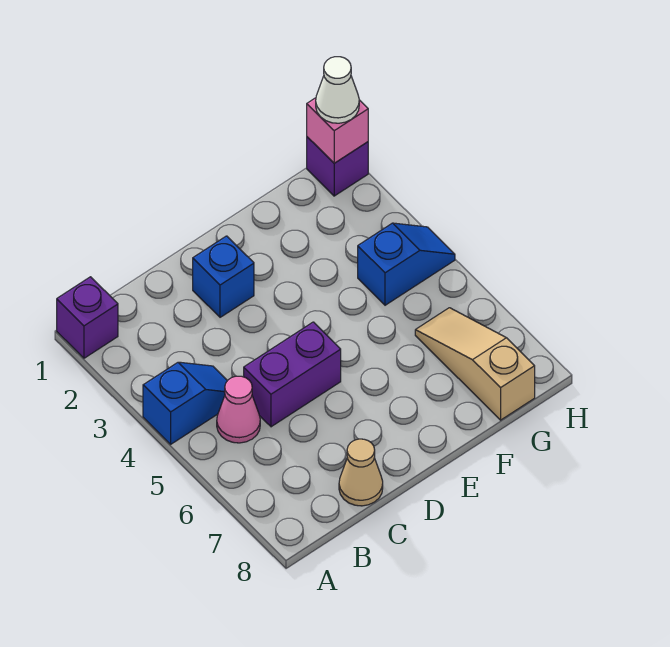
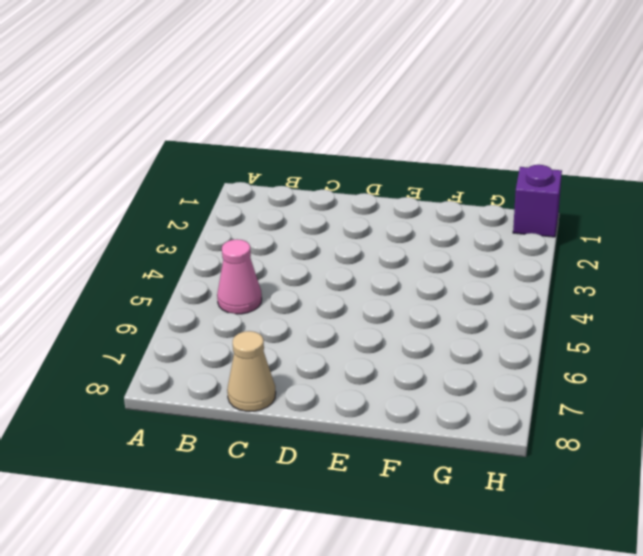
none -> purple 1x1 brick [57,277,118,358]
none -> blue 1x2 slope [143,362,227,444]

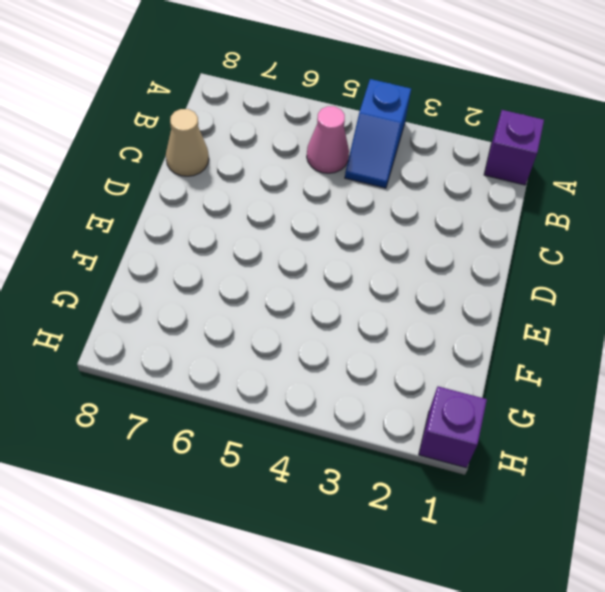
none -> purple 1x2 brick [244,322,341,427]
none -> blue 1x1 brick [193,236,254,317]

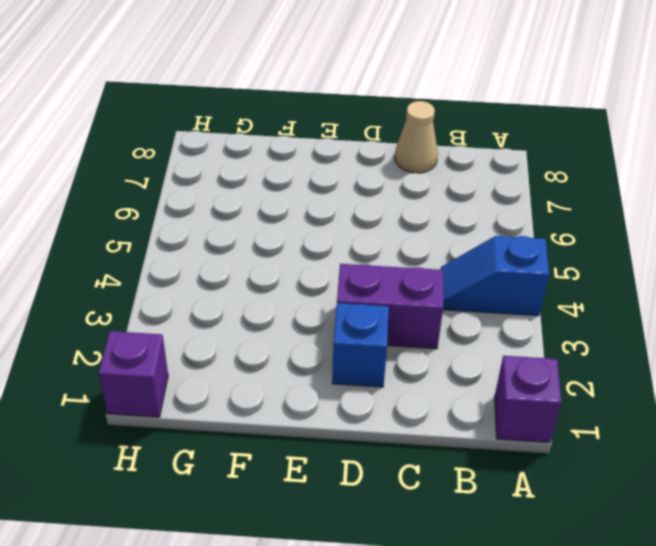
purple 1x2 brick [337,264,443,349] -> purple 1x2 brick moved to [244,322,341,427]
none -> pink 1x1 cone [217,376,260,443]
none -> blue 1x2 slope [358,223,455,305]

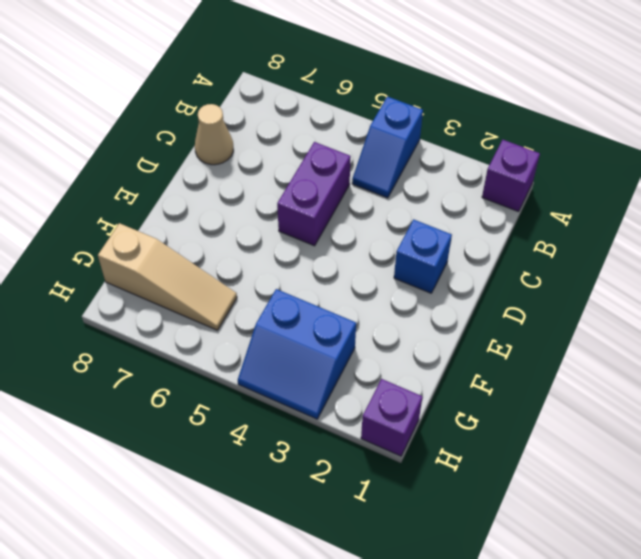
blue 2x2 slope [238,289,356,419] -> blue 1x2 slope [358,223,455,305]
none -> pink 1x1 cone [217,376,260,443]
none -> pink 1x1 brick [307,98,368,163]

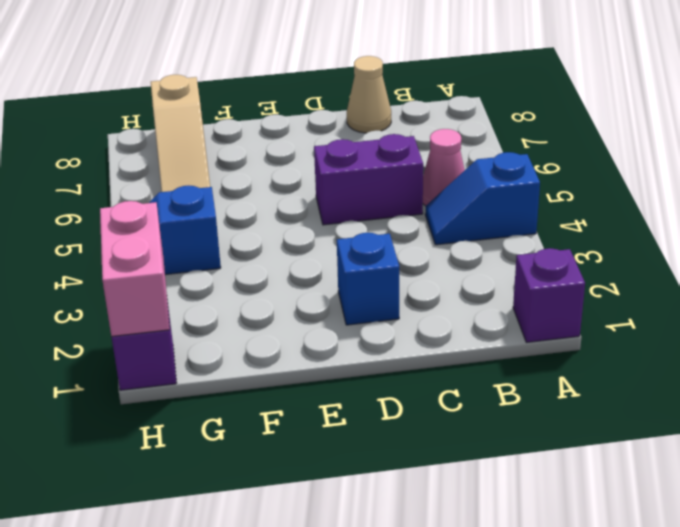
pink 1x2 brick [100,201,170,337] -> pink 1x1 brick [307,98,368,163]
none -> white 1x1 cone [316,57,359,123]

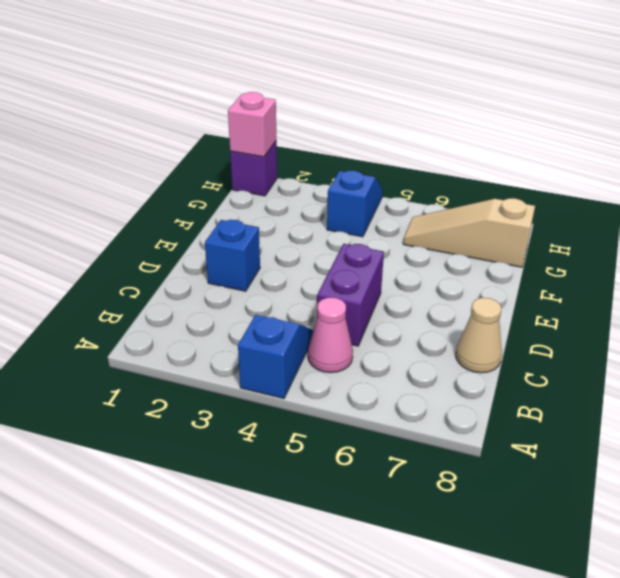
none -> purple 1x1 brick [57,277,118,358]
none -> white 1x1 cone [316,57,359,123]

